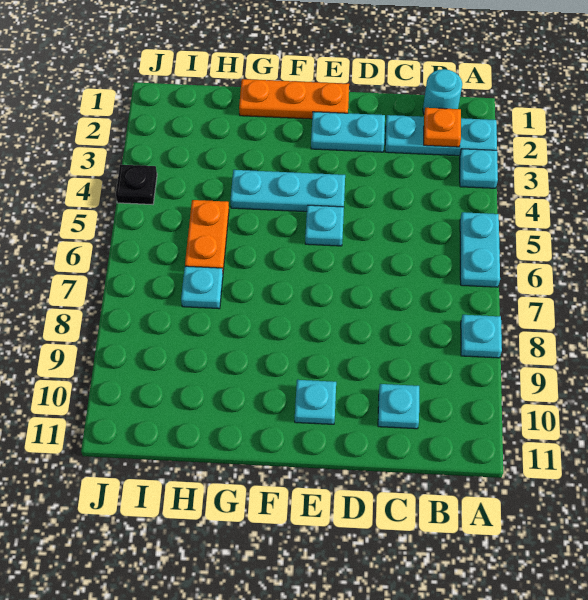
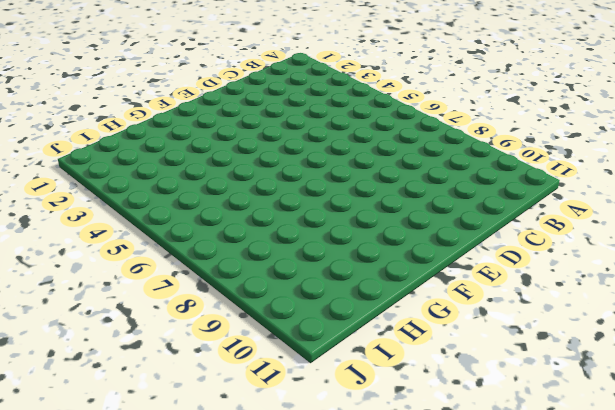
none -> cyan 1x3 plate [385,115,497,156]
none -> cyan 1x1 plate [460,149,498,188]
none -> cyan 1x2 plate [460,212,500,287]

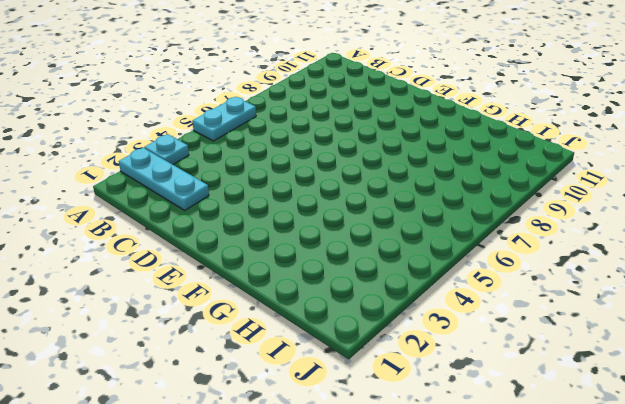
none -> cyan 1x1 plate [461,315,502,358]
none -> cyan 1x1 round brick [423,69,462,114]
none -> cyan 1x1 plate [378,384,419,429]

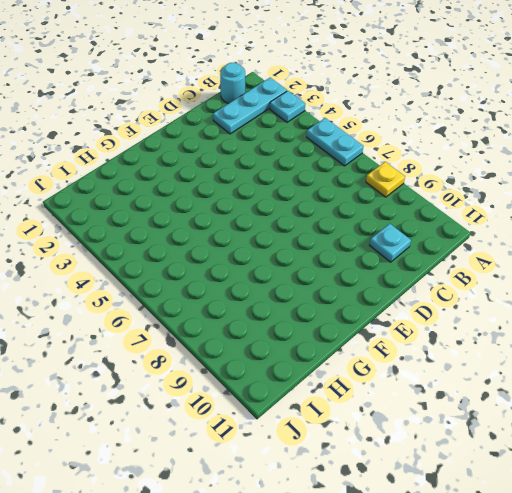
yellow 1x1 plate [366,162,405,197] -> cyan 1x1 plate [461,315,502,358]
none -> cyan 1x2 plate [311,112,385,152]
none -> orange 1x3 plate [239,79,349,119]
none -> cyan 1x3 plate [230,170,345,212]

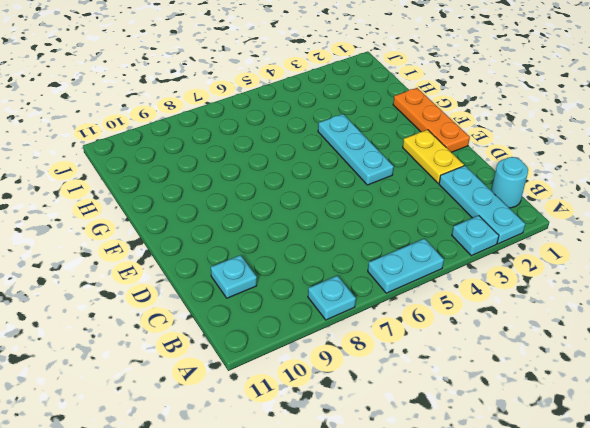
yellow 1x2 plate [403,130,464,183] -> cyan 1x2 plate [311,112,385,152]
none -> cyan 1x1 plate [305,205,344,246]
none -> cyan 1x1 plate [295,380,336,424]
none -> orange 1x2 plate [185,200,229,271]

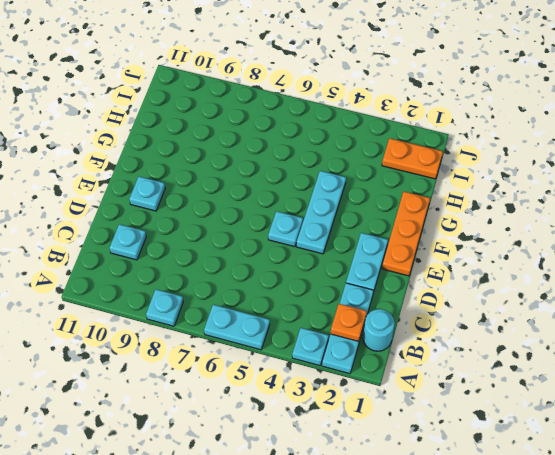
orange 1x2 plate [382,138,443,179] -> orange 1x2 plate moved to [185,200,229,271]
none -> cyan 1x1 plate [181,266,223,309]
none -> black 1x1 plate [116,165,157,205]

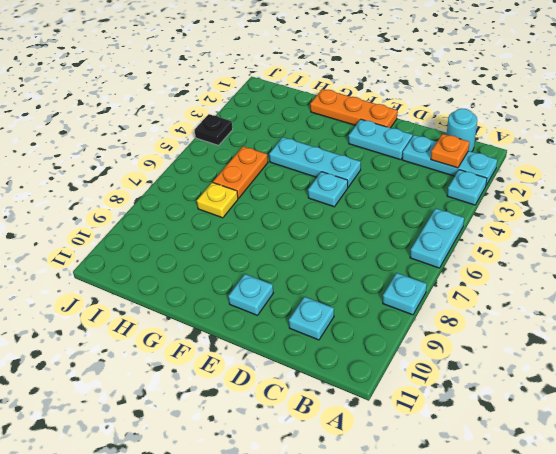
yellow 1x1 plate [197,182,238,218] -> cyan 1x1 plate [181,266,223,309]

